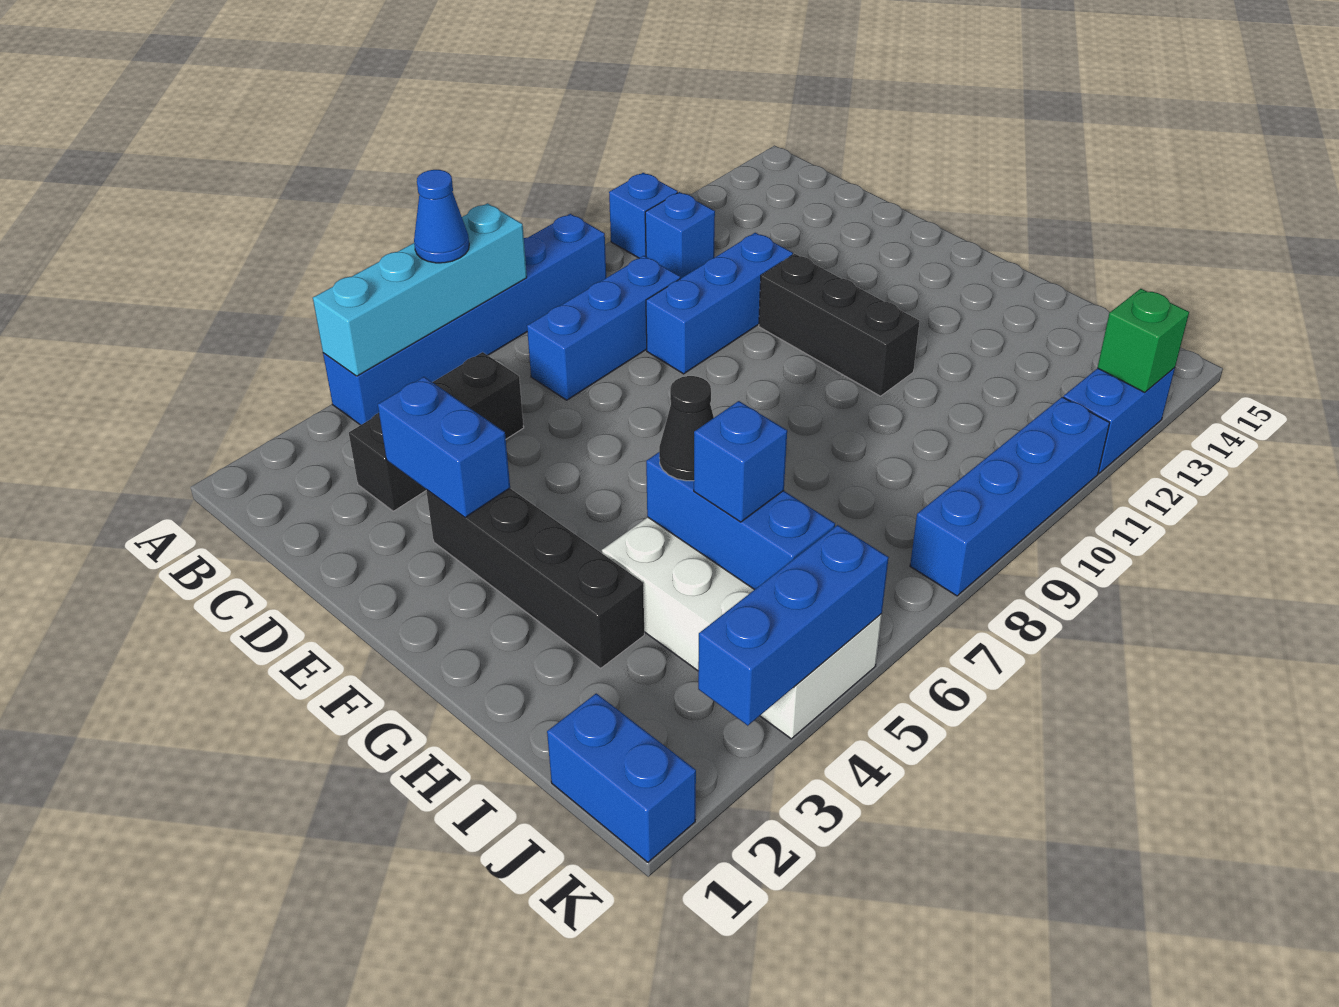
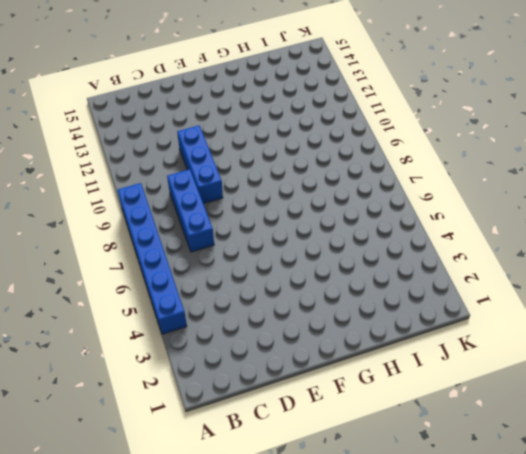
none -> blue 1x1 brick [609,173,678,258]
none -> blue 1x1 brick [645,192,715,278]
none -> black 1x3 brick [349,352,524,511]

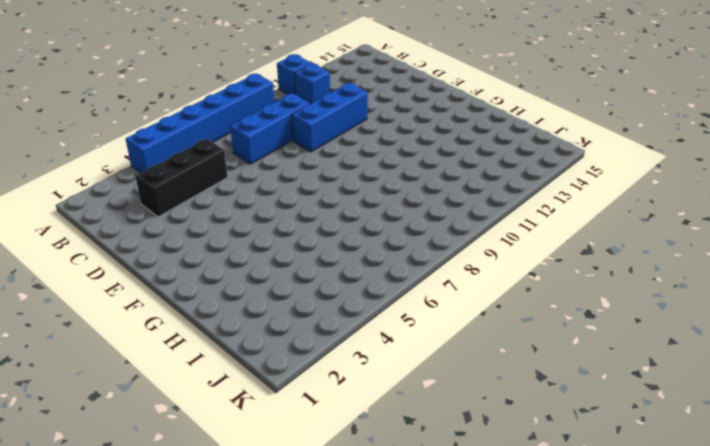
none -> black 1x4 brick [426,488,644,668]
none -> black 1x3 brick [759,254,920,396]
none -> white 2x4 brick [602,517,882,739]

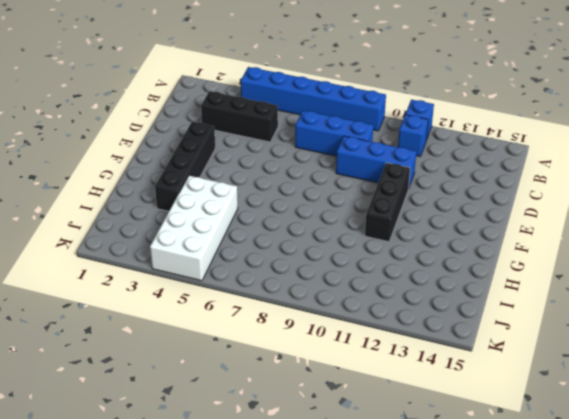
none -> blue 1x2 brick [547,693,696,862]
none -> blue 1x4 brick [910,397,1110,596]
none -> blue 1x2 brick [1063,368,1175,473]

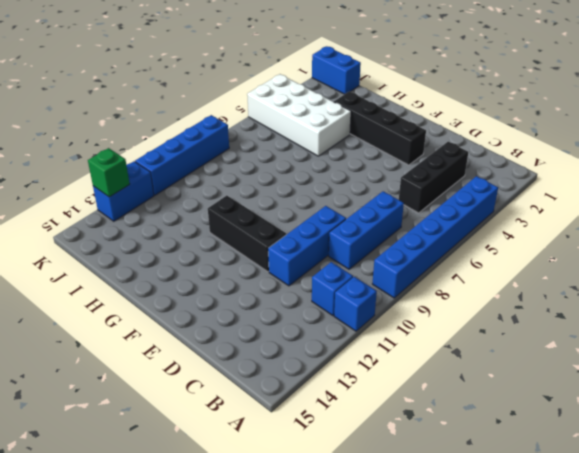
none -> cyan 1x4 brick [313,203,527,376]
none -> blue 1x2 brick [378,377,510,518]
none -> blue 1x3 brick [646,452,835,590]

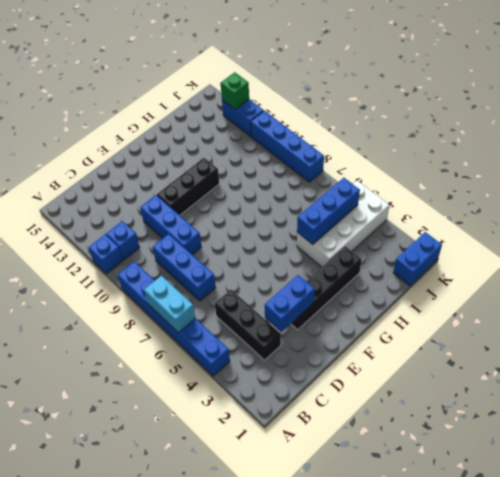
cyan 1x2 brick [144,276,195,333] -> cyan 1x4 brick [313,203,527,376]
none -> blue 1x3 brick [698,525,889,726]
none -> blue 1x1 cone [414,170,469,263]
none -> black 1x1 cone [659,376,714,481]

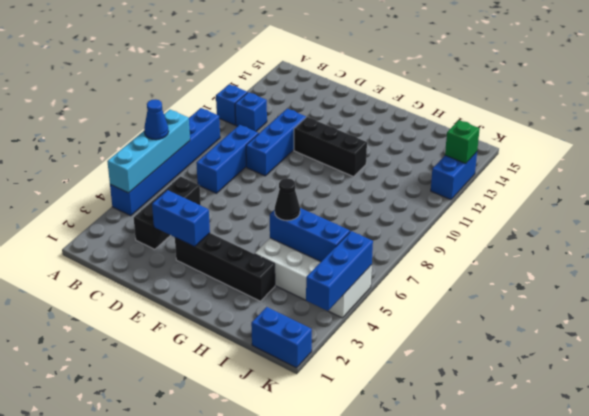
none -> blue 1x4 brick [910,397,1110,596]
none -> blue 1x1 brick [694,401,787,522]

